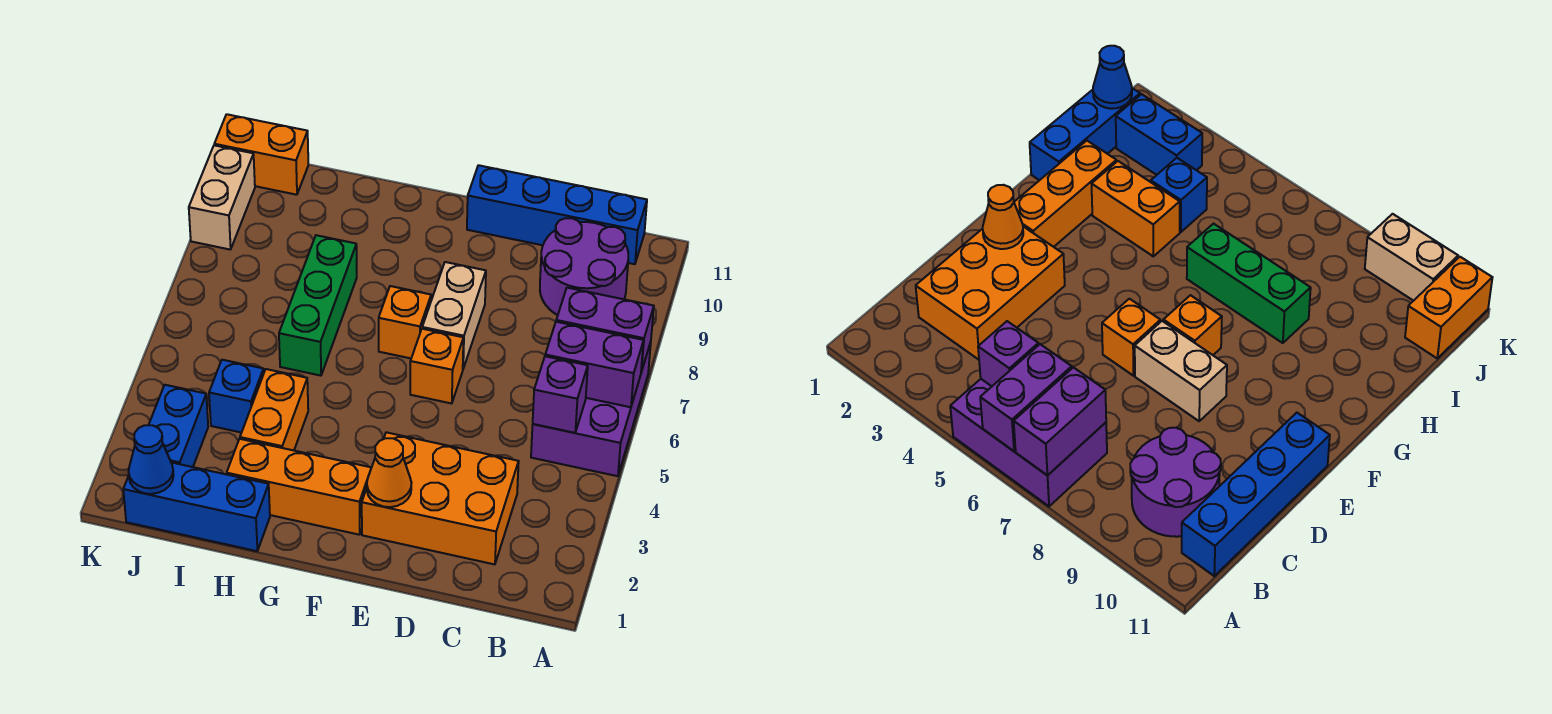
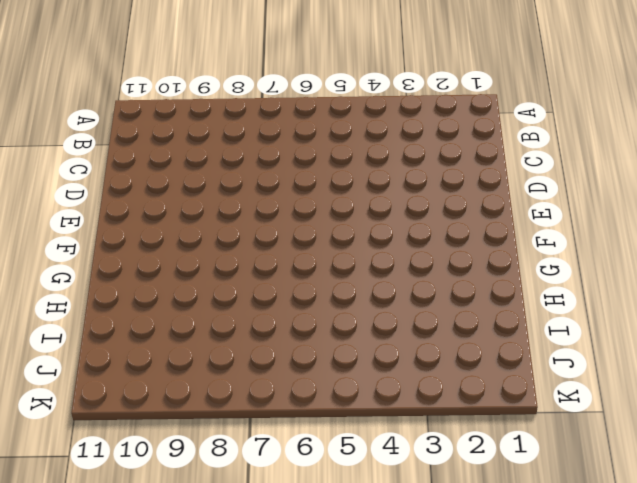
none -> purple 2x3 brick [531,342,651,476]
none -> purple 2x2 round brick [540,218,628,315]
none -> blue 1x4 brick [467,165,647,264]

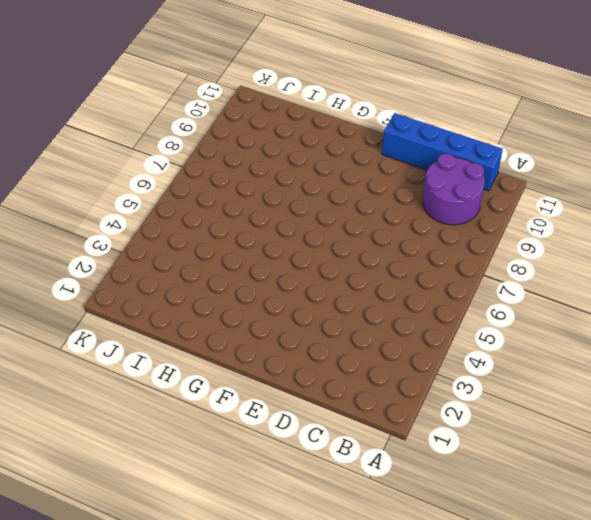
none -> purple 2x3 brick [531,342,651,476]
none -> orange 2x3 brick [362,432,519,564]
none -> orange 1x1 brick [410,329,463,404]

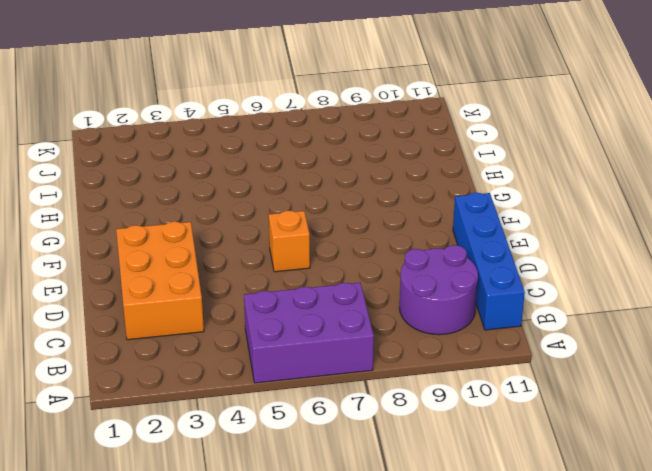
none -> tan 1x2 brick [422,262,486,368]
none -> orange 1x3 brick [227,439,371,535]
none -> orange 1x1 brick [379,286,431,358]

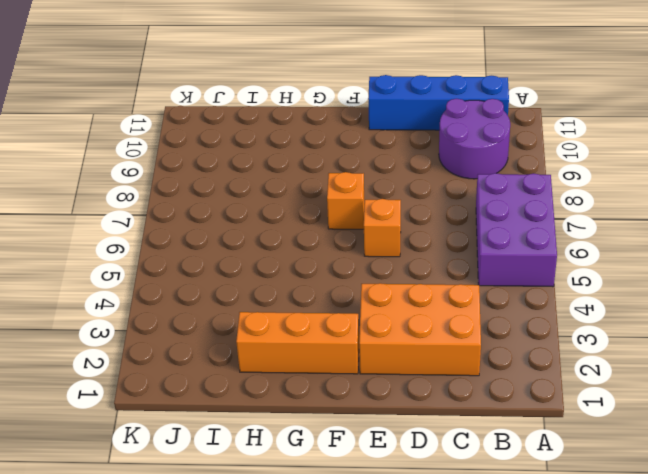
none -> tan 1x2 brick [422,262,486,368]
none -> blue 1x3 brick [123,463,270,551]
none -> orange 1x2 brick [240,369,308,450]

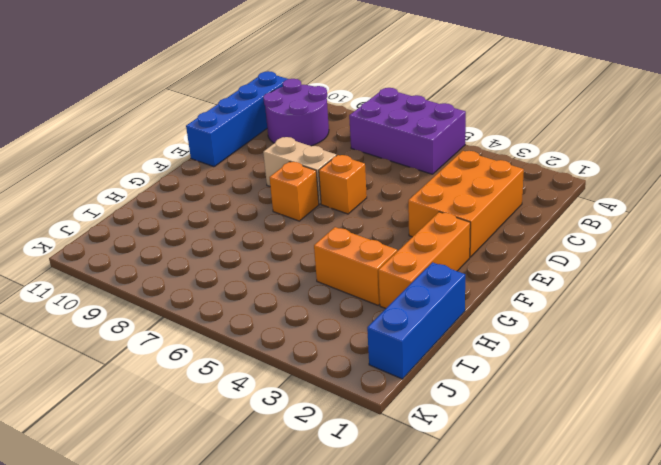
none -> green 1x3 brick [279,235,357,376]
none -> blue 1x1 brick [209,360,264,433]
none -> blue 1x2 brick [149,385,208,467]

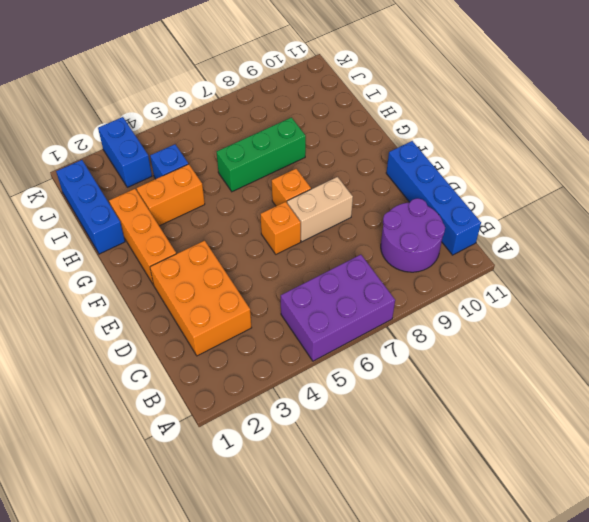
blue 1x2 brick [98,117,152,187] -> blue 1x2 brick turned to [149,385,208,467]
none -> orange 1x2 brick [214,114,308,195]
none -> tan 1x2 brick [189,145,255,250]
none -> purple 1x2 brick [545,322,644,407]

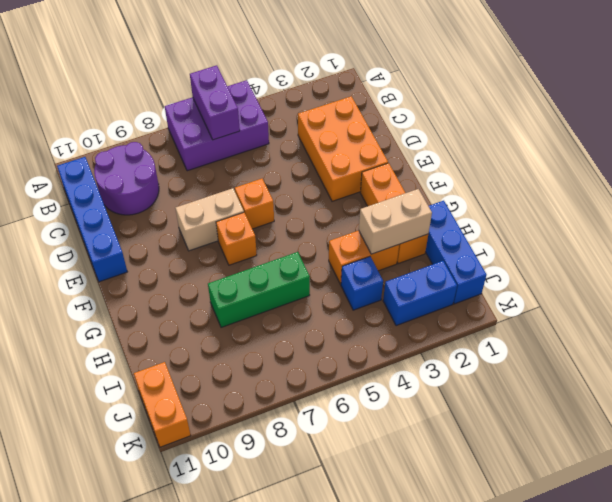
tan 1x2 brick [359,189,432,254] -> tan 1x2 brick moved to [189,145,255,250]
none -> purple 1x2 brick [556,288,654,372]
none -> purple 1x1 brick [533,356,588,433]
none -> orange 1x1 cone [367,438,411,507]

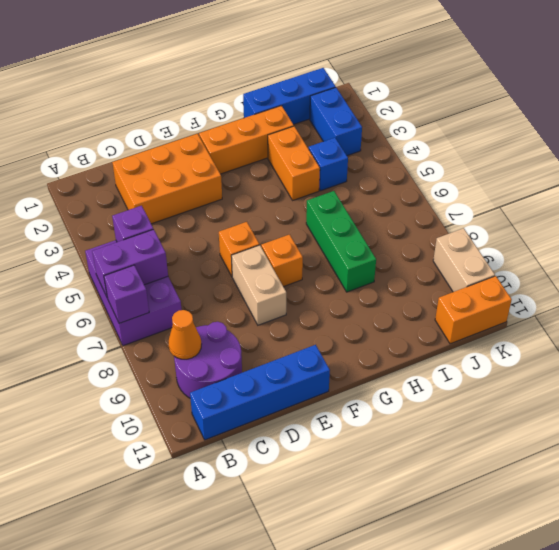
purple 1x1 brick [104,265,149,323] -> purple 1x2 brick [556,288,654,372]
orange 1x1 cone [168,310,201,359] -> orange 1x1 cone moved to [367,438,411,507]
none -> blue 1x1 cone [129,425,173,494]

